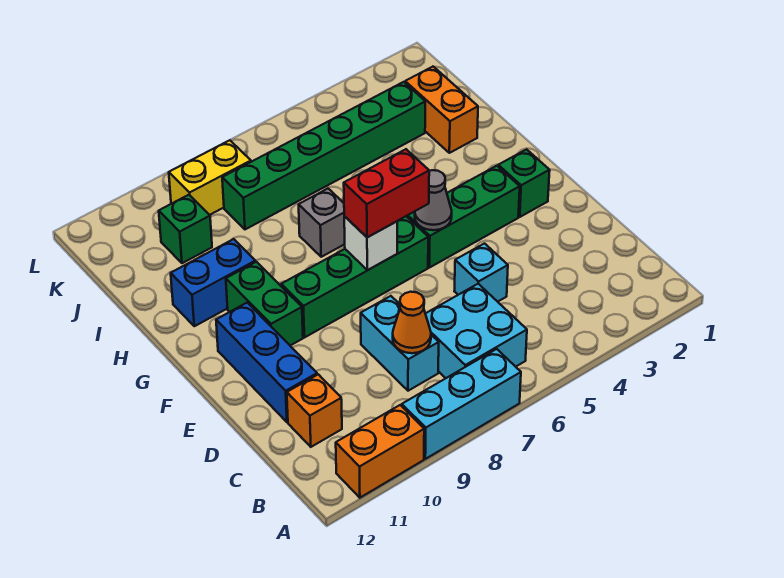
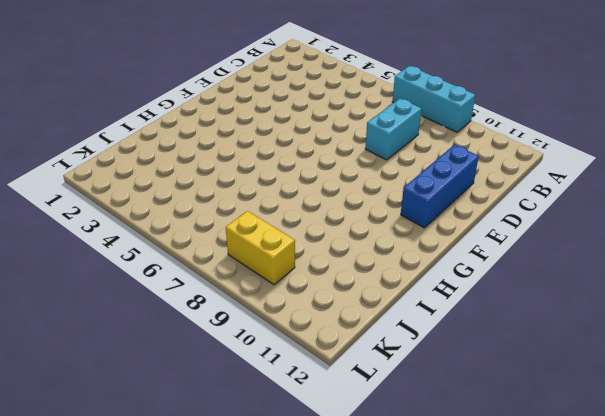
none -> orange 1x2 brick [336,405,424,498]
none -> cyan 2x2 brick [425,284,527,378]
none -> orange 1x1 brick [287,374,342,447]

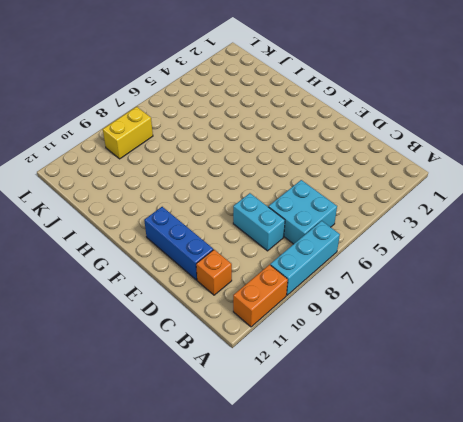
none -> cyan 1x1 brick [454,244,508,302]
none -> green 1x1 brick [498,149,550,217]
none -> green 1x3 brick [407,166,520,268]

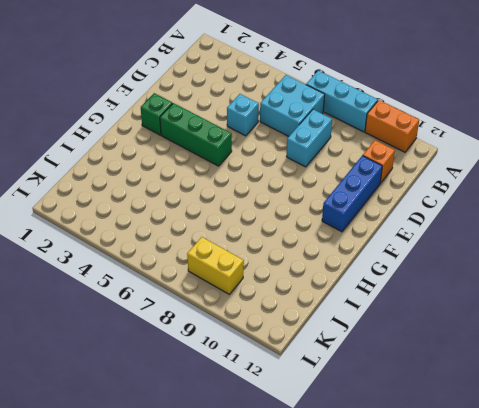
none -> green 1x4 brick [281,216,428,338]
none -> green 1x2 brick [226,262,303,346]
none -> grey 1x1 brick [299,189,345,257]

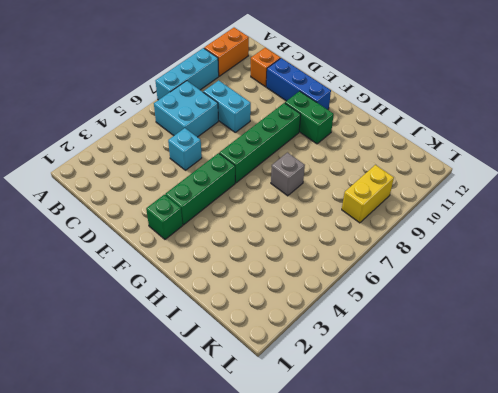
none -> blue 1x2 brick [171,239,255,326]
none -> orange 1x2 brick [405,67,478,153]
none -> green 1x6 brick [222,82,425,229]

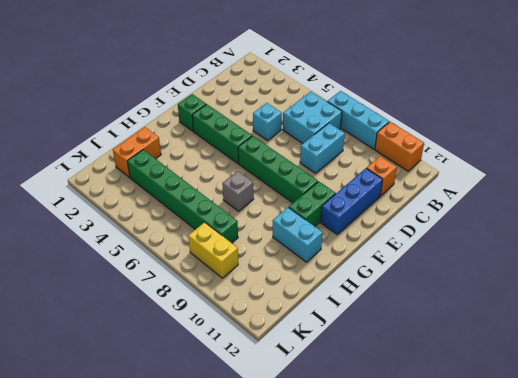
cyan 1x2 brick [273,207,323,262] -> blue 1x2 brick [171,239,255,326]
none -> green 1x1 brick [159,195,212,263]
none -> orange 1x1 cone [393,292,431,353]
none -> grey 1x1 cone [415,170,452,230]

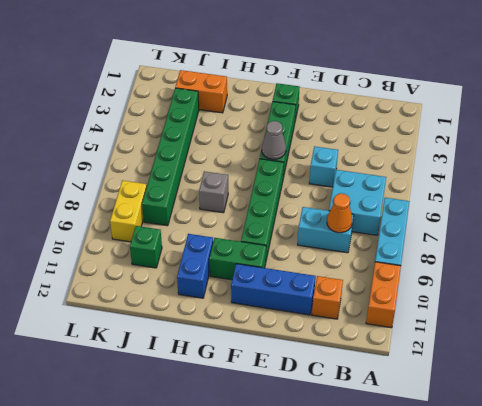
none -> white 1x1 brick [344,216,397,270]
none -> red 1x2 brick [344,149,429,237]

